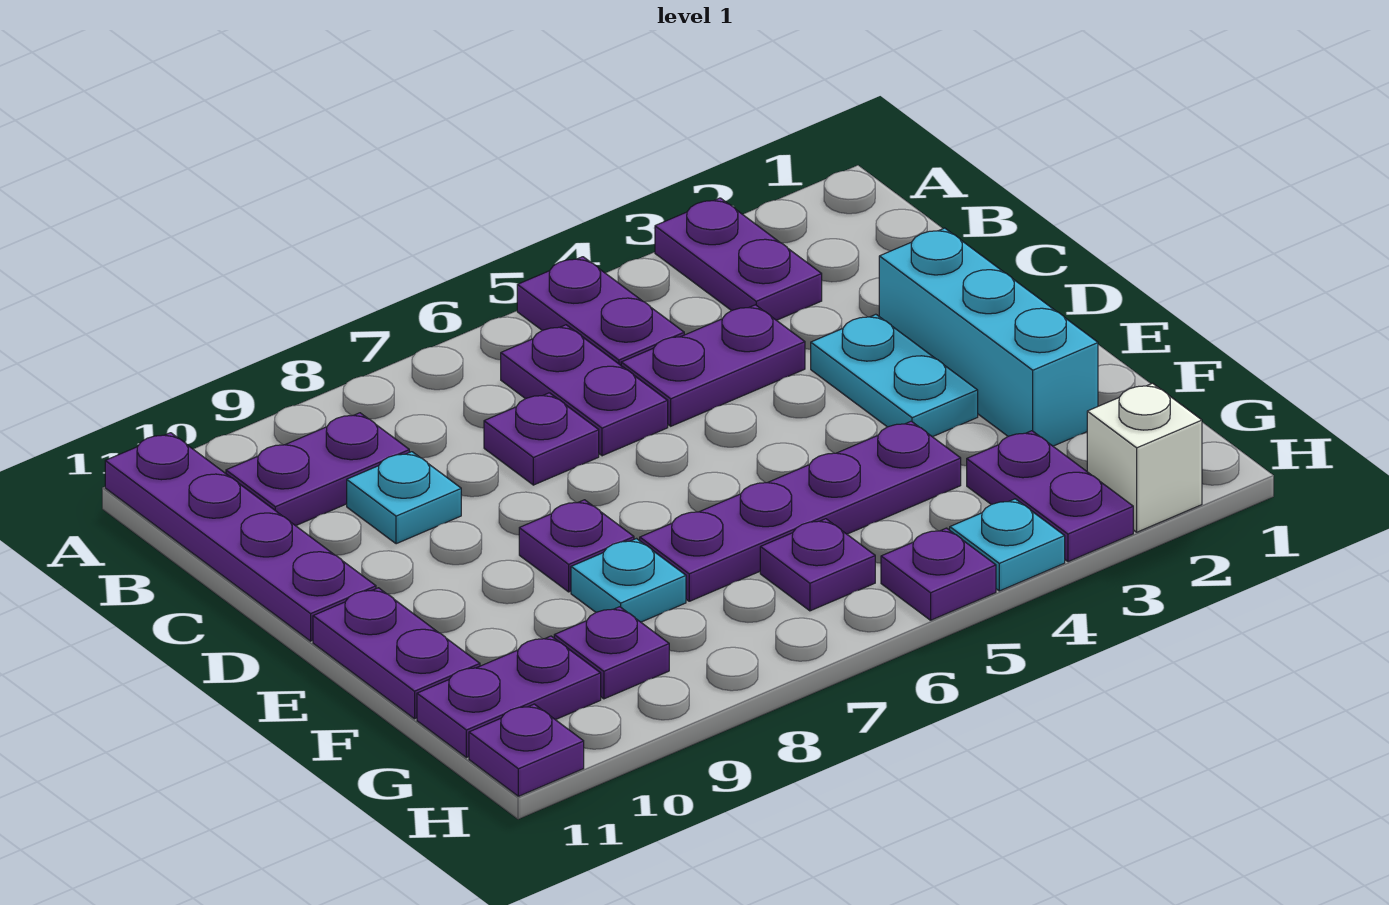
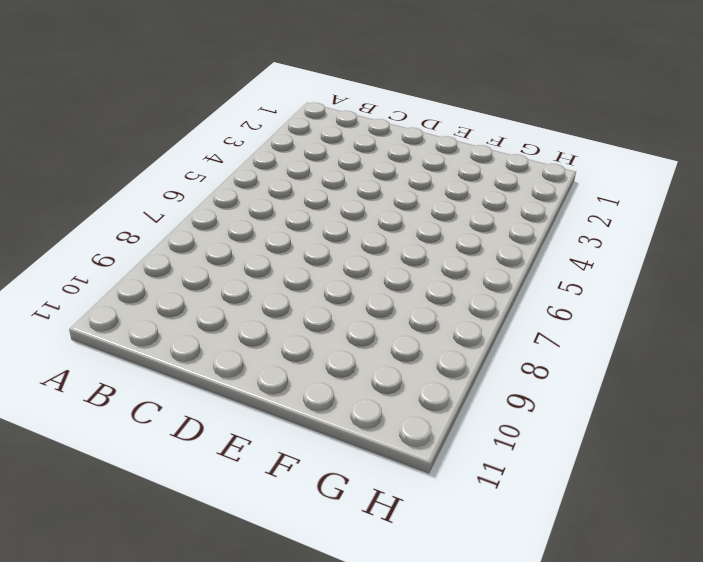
none -> purple 1x2 plate [655,198,822,320]
none -> purple 1x2 plate [517,257,684,365]
none -> purple 1x4 plate [105,433,376,641]

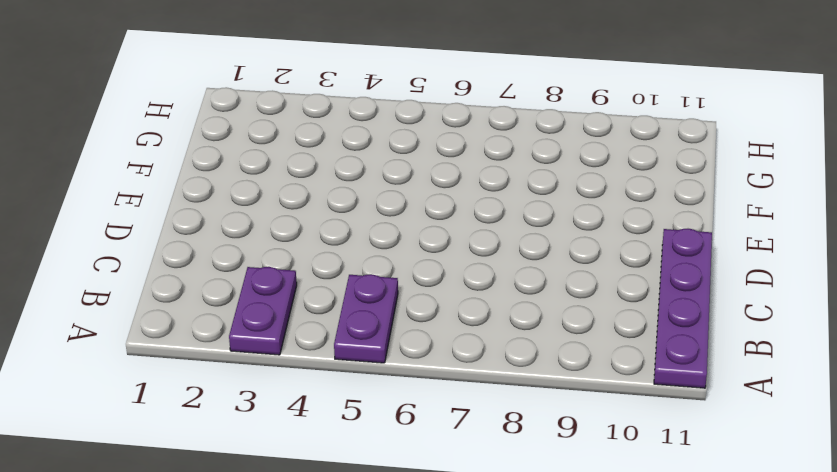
none -> purple 1x2 plate [501,325,668,456]
none -> purple 1x2 plate [226,413,409,526]
none -> purple 1x2 plate [621,305,805,426]

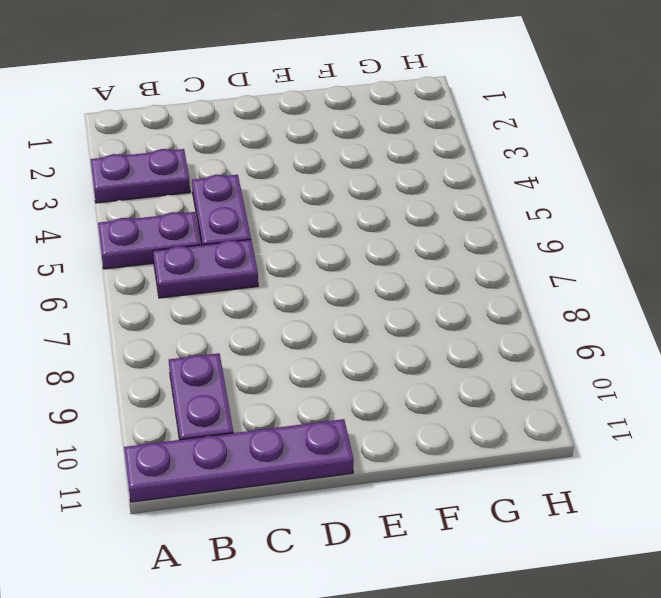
none -> purple 1x1 plate [484,393,599,485]
none -> cyan 1x1 plate [347,452,461,544]
none -> cyan 1x3 brick [879,228,1098,446]

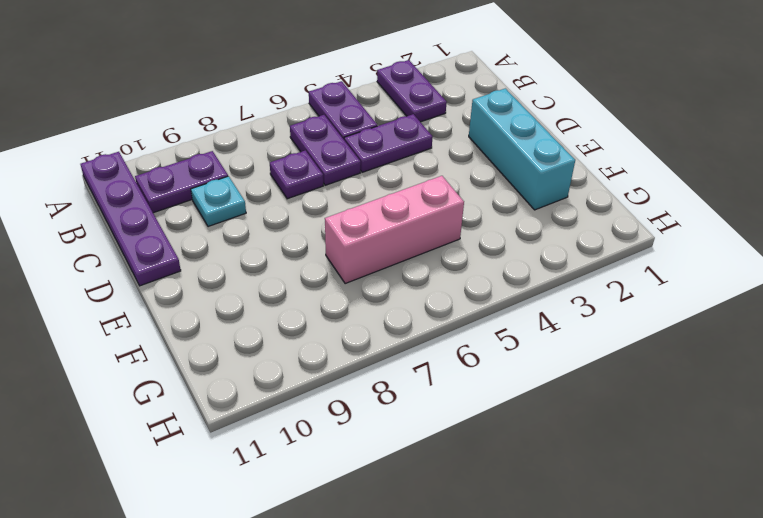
pink 1x3 brick [325,176,464,284] -> purple 1x4 plate [640,421,961,601]
none -> cyan 1x2 plate [811,314,978,437]
none -> purple 1x1 plate [519,500,634,592]
none -> purple 1x2 plate [313,588,480,719]

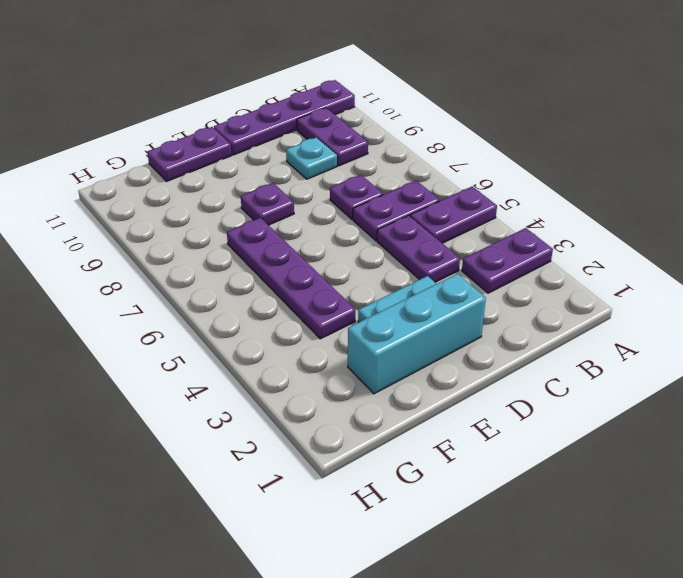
none -> cyan 1x1 plate [571,539,686,622]
none -> purple 1x2 plate [967,431,1133,562]
none -> purple 1x1 plate [760,519,875,611]

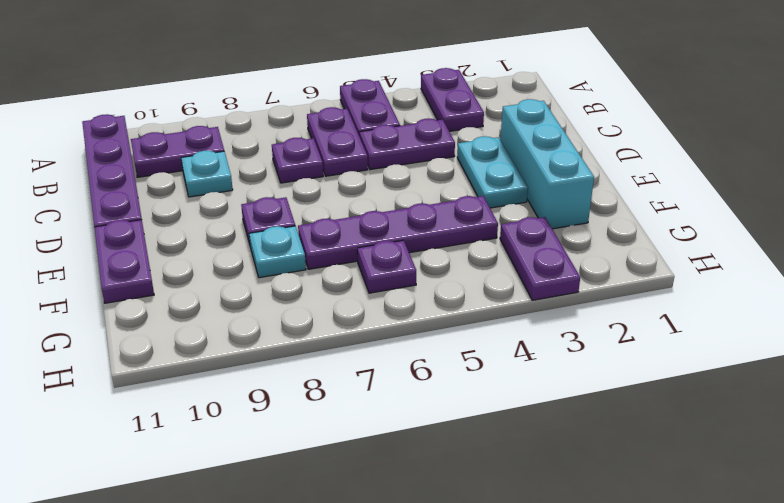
none -> purple 1x1 plate [554,607,669,699]
none -> purple 1x2 plate [417,636,601,758]
none -> white 1x1 brick [1087,383,1202,532]

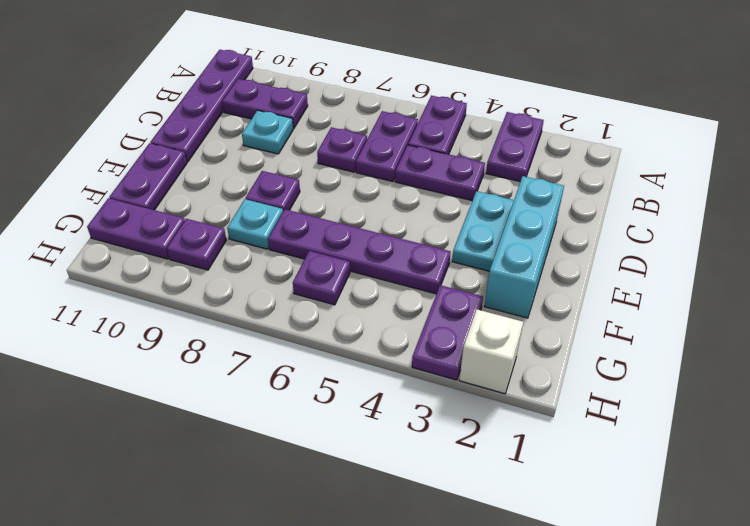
none -> cyan 1x1 plate [950,499,1065,591]
none -> purple 1x1 plate [881,528,996,620]
none -> purple 1x1 plate [469,704,584,796]

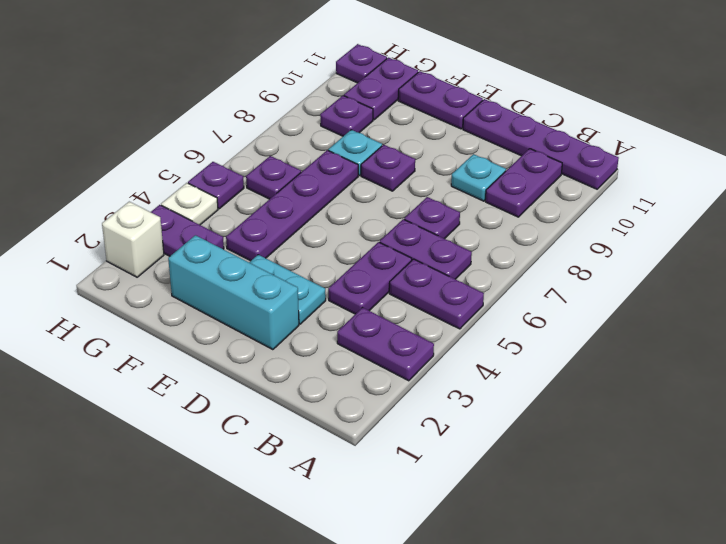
white 1x1 plate [161,183,218,225] -> cyan 1x1 plate [950,499,1065,591]

